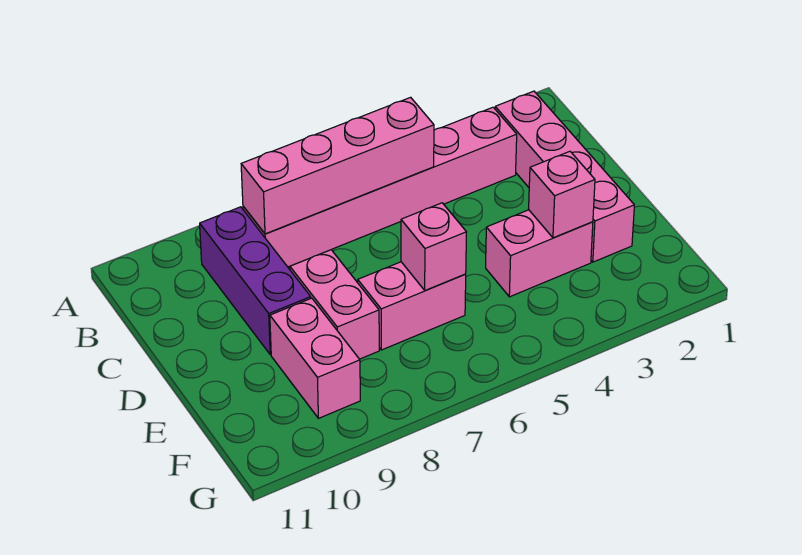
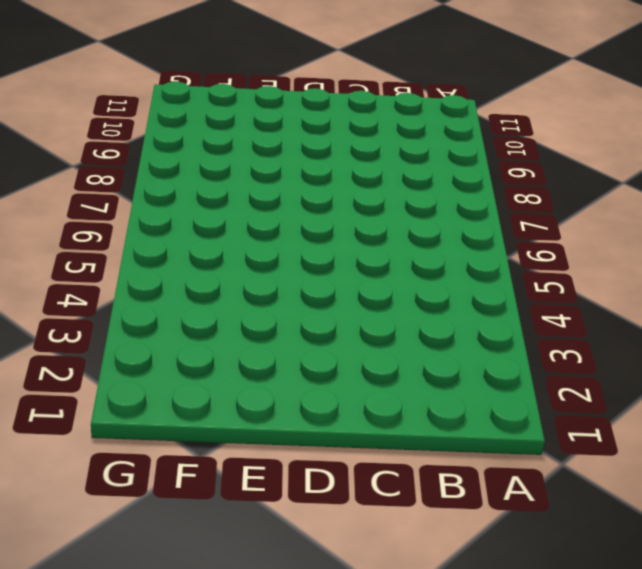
none -> pink 1x4 brick [495,91,634,262]
none -> pink 1x6 brick [243,107,517,267]

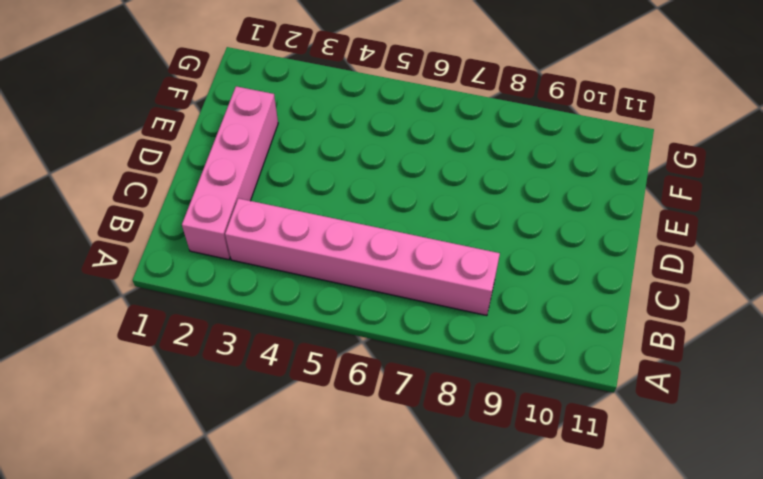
none -> purple 1x3 brick [200,207,311,355]
none -> pink 1x2 brick [290,250,379,359]

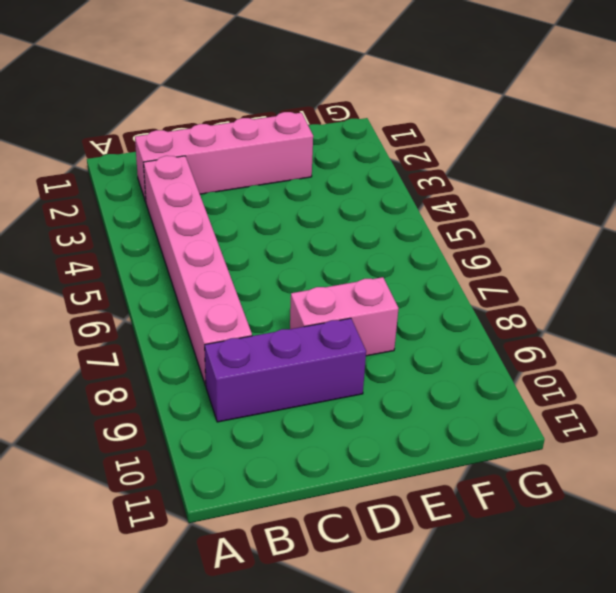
none -> pink 1x2 brick [486,210,593,297]
none -> pink 1x2 brick [358,262,466,350]

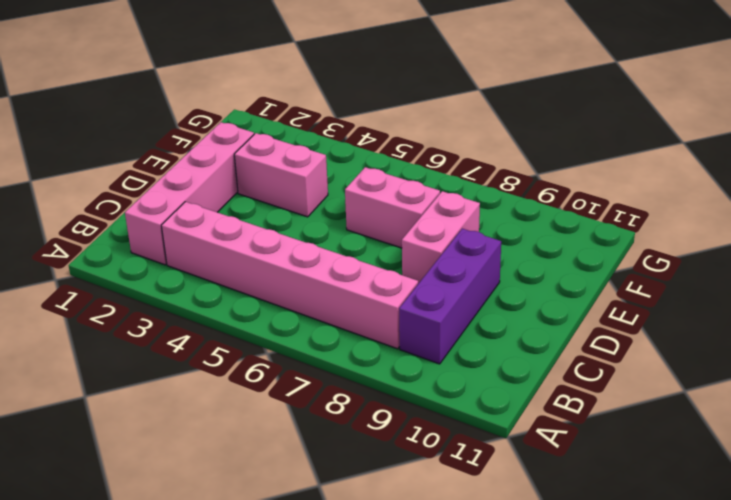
none -> pink 1x2 brick [270,298,360,418]
none -> pink 1x4 brick [241,97,434,234]

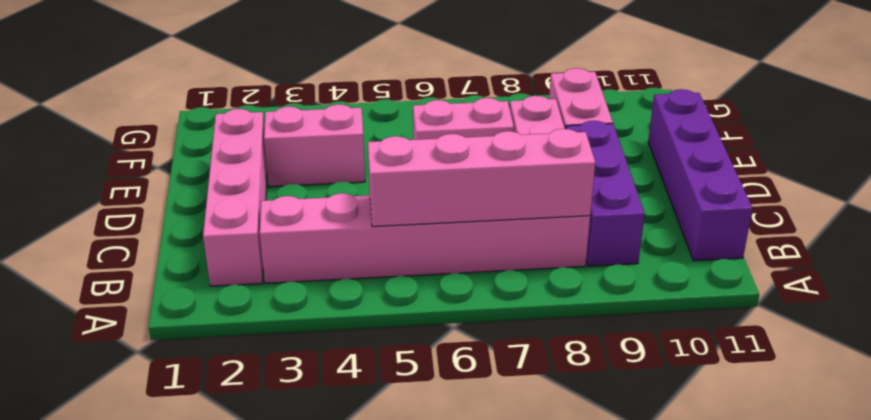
purple 1x4 brick [648,89,753,261] -> none
none -> pink 1x1 brick [529,151,595,238]
none -> pink 1x1 brick [401,203,466,291]

